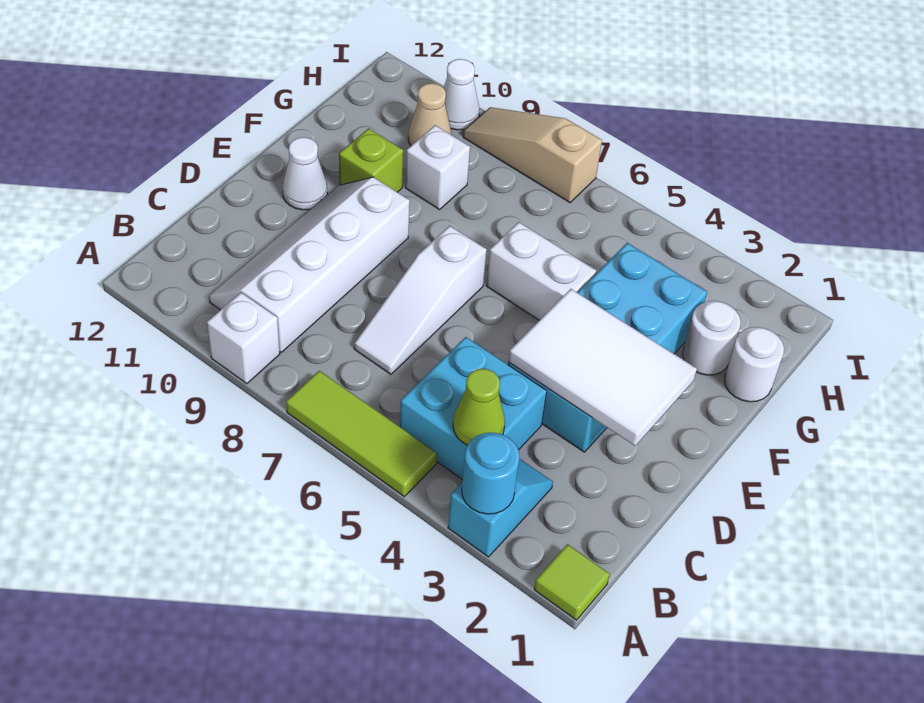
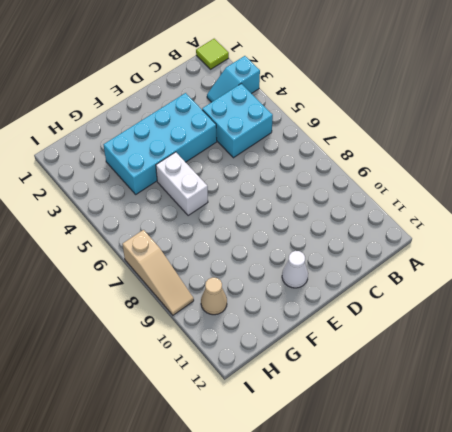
none -> lime 1x3 tile [286,371,437,496]
none -> white 1x1 brick [207,293,280,384]
none -> white 2x4 slope [209,177,410,352]

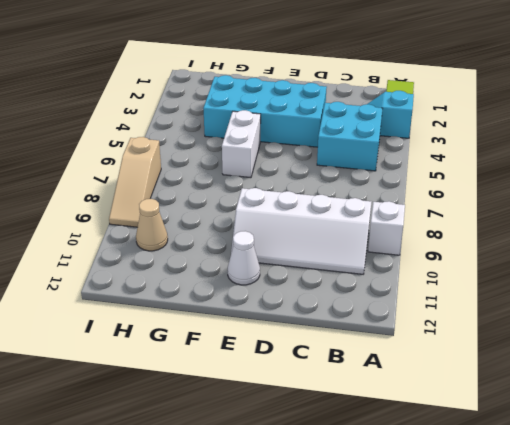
none -> lime 1x3 tile [286,371,437,496]
none -> white 1x3 slope [354,226,487,374]
none -> lime 1x1 brick [339,128,403,192]

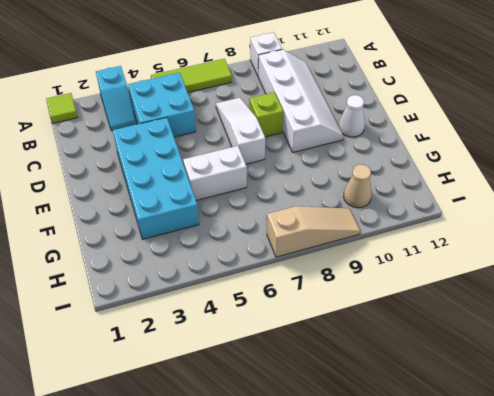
lime 1x1 brick [249,92,283,137] -> lime 1x1 brick moved to [339,128,403,192]
none -> white 1x1 round brick [724,327,784,402]
none -> white 1x1 round brick [683,301,741,375]
none -> white 1x1 brick [405,125,470,209]

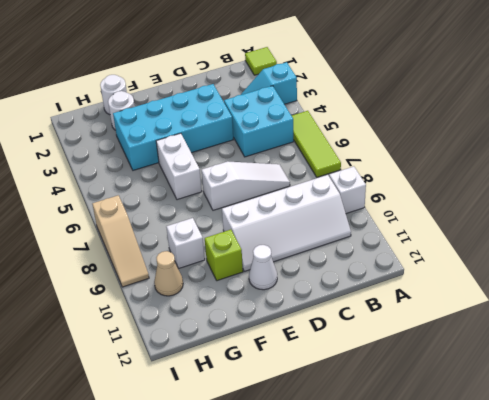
none -> white 1x1 cone [444,59,480,130]
none -> cyan 1x1 round brick [462,433,520,514]
none -> lime 1x1 cone [453,369,505,445]

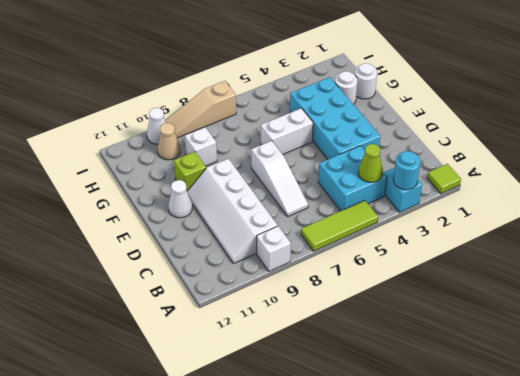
none -> white 2x3 tile [508,289,697,446]

